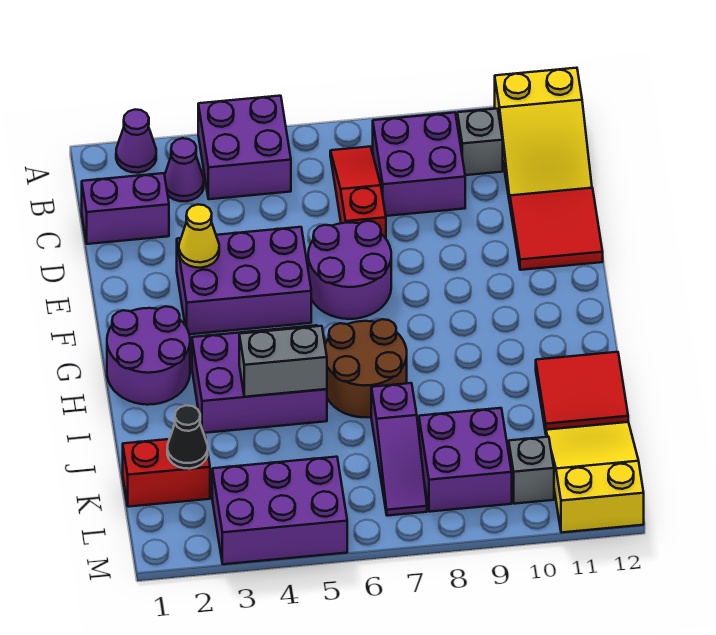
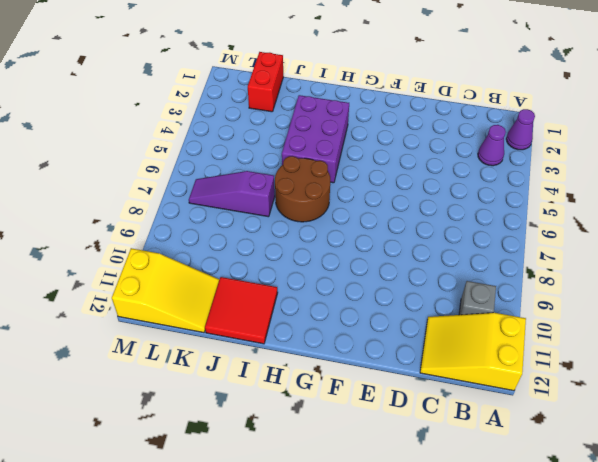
none -> purple 2x2 brick [198,96,291,199]
none -> red 1x3 slope [330,147,386,238]
none -> purple 2x2 brick [373,113,465,216]

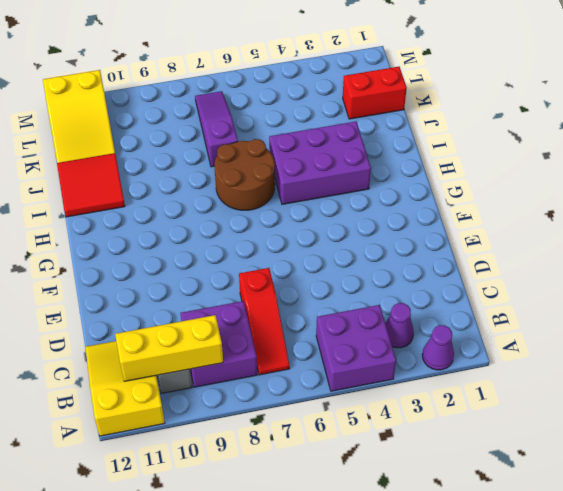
yellow 1x3 brick [115,315,223,381] -> none
none -> purple 1x2 brick [82,173,169,244]
none -> red 2x2 tile [510,188,603,270]
none -> purple 2x3 brick [177,227,311,334]

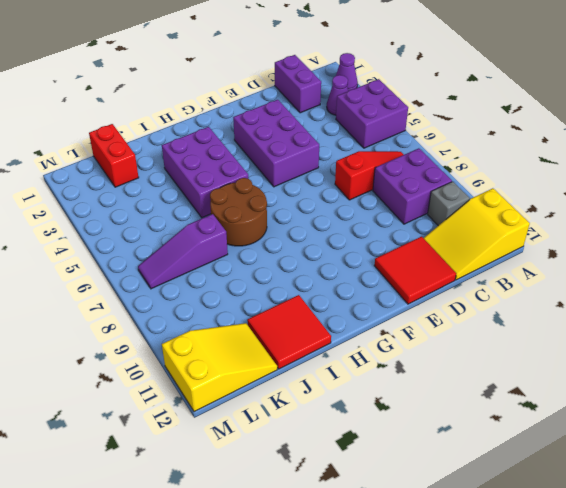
none -> purple 2x2 round brick [308,221,391,319]
none -> purple 2x2 round brick [107,306,190,405]
none -> purple 2x2 brick [419,408,512,512]

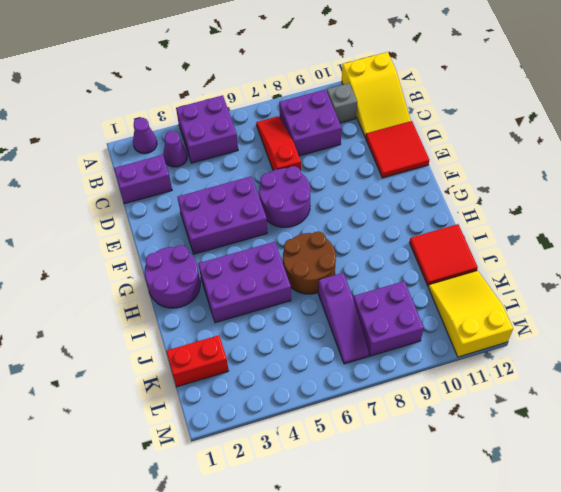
none -> purple 2x3 brick [212,457,347,564]
none -> grey 1x1 brick [509,437,554,504]
none -> yellow 1x1 cone [179,205,219,268]

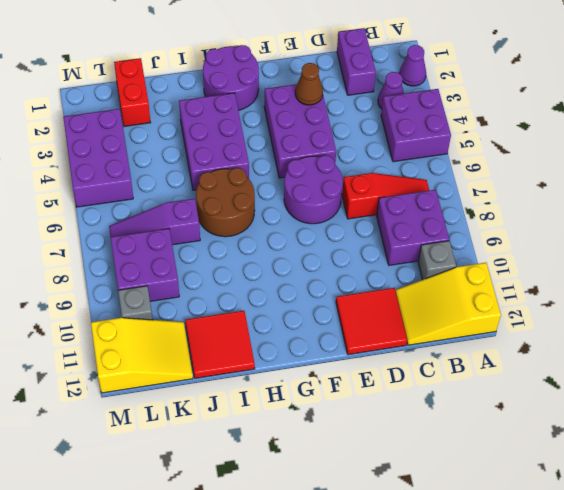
brown 1x1 cone [295,63,323,105] -> yellow 1x1 cone [179,205,219,268]
none -> grey 1x2 brick [239,326,327,397]
none -> black 1x1 cone [167,405,208,469]

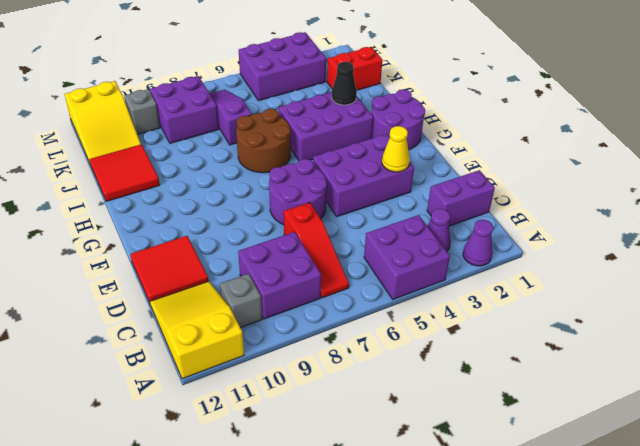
black 1x1 cone [331,62,357,105] -> black 1x1 cone moved to [167,405,208,469]
none -> grey 1x2 brick [239,326,327,397]

